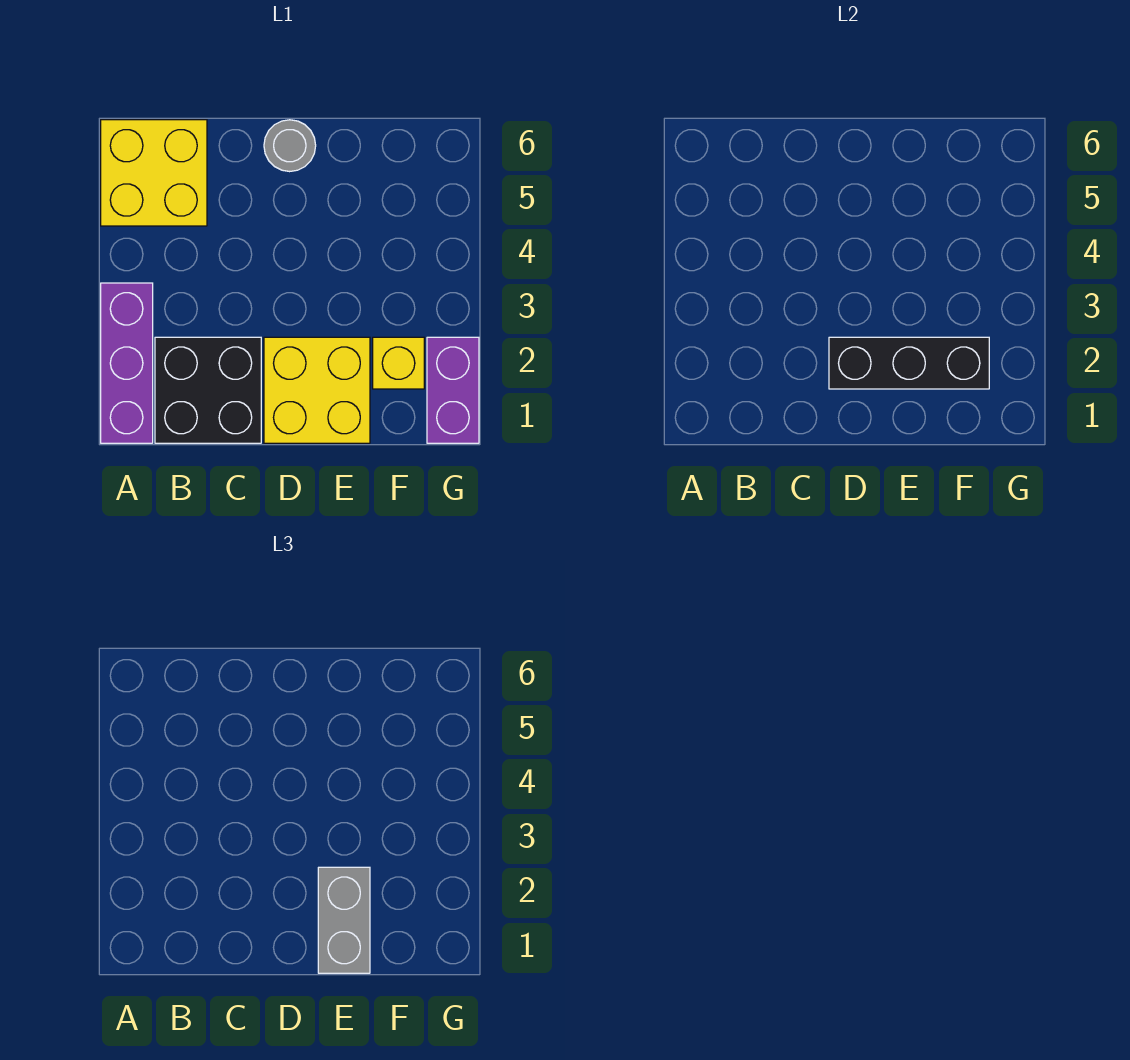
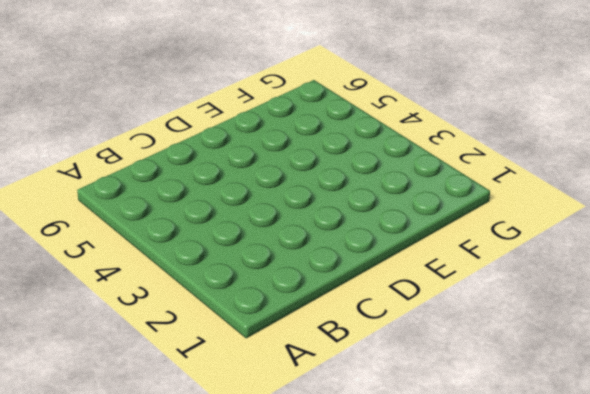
none -> purple 1x3 brick [101,283,153,443]
none -> yellow 2x2 brick [101,120,207,226]

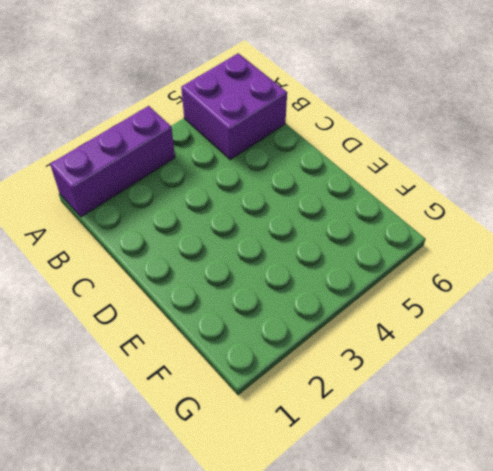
purple 2x2 brick [181,53,287,160] -> yellow 2x2 brick [101,120,207,226]
none -> black 2x2 brick [155,337,261,443]
none -> yellow 2x2 brick [264,337,370,443]

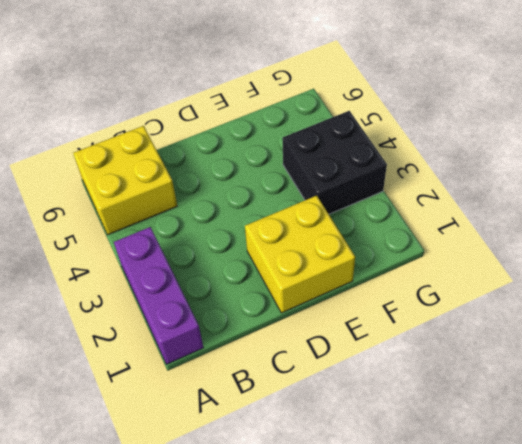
black 2x2 brick [282,111,387,214] -> black 2x2 brick moved to [155,337,261,443]
none -> grey 1x1 round brick [264,120,316,172]
none -> yellow 1x1 brick [373,337,424,389]

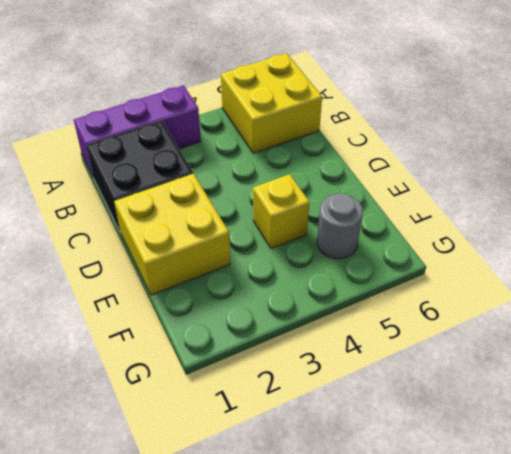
yellow 1x1 brick [253,174,310,249] -> yellow 1x1 brick moved to [373,337,424,389]
grey 1x1 round brick [317,194,363,259] -> grey 1x1 round brick moved to [264,120,316,172]
none -> purple 1x2 brick [427,337,479,443]
none -> black 1x3 brick [829,337,989,389]

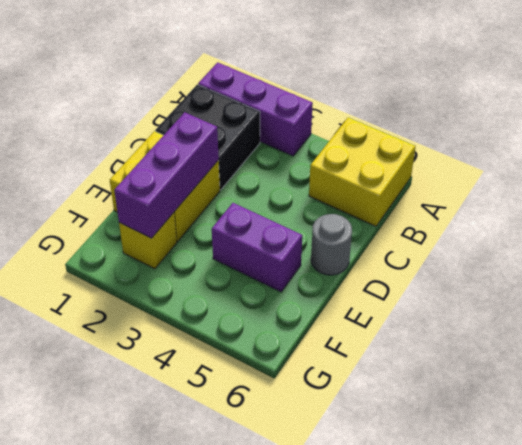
purple 1x3 brick [114,112,219,238] -> black 1x3 brick [829,337,989,389]
purple 1x2 brick [212,203,302,292] -> purple 1x2 brick moved to [427,337,479,443]
none -> grey 1x2 brick [318,867,370,973]

